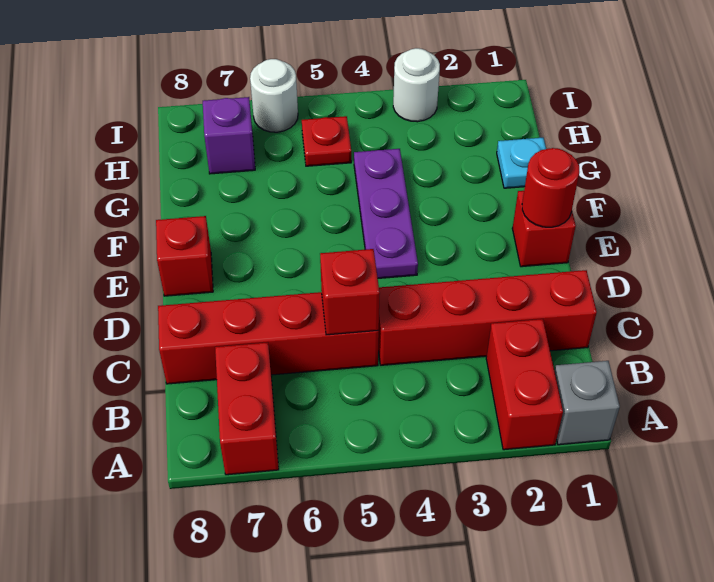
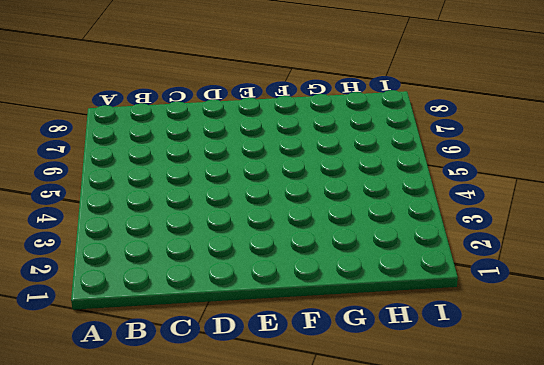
none -> grey 1x1 brick [554,361,620,445]
none -> red 1x2 brick [486,319,563,450]
none -> red 1x2 brick [215,342,279,475]

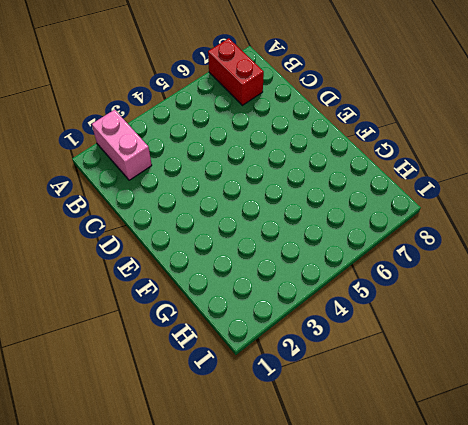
pink 1x2 brick [92,110,152,180] -> red 1x2 brick [486,319,563,450]
none -> grey 1x1 brick [554,361,620,445]
none -> red 1x4 brick [378,270,597,365]
none -> red 1x4 brick [158,292,379,384]

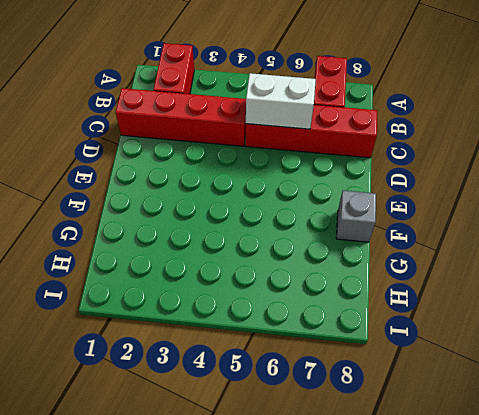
white 1x2 brick [246,73,316,129] -> red 1x1 brick [320,249,380,335]
grey 1x1 brick [336,190,376,242] -> grey 1x1 brick moved to [554,361,620,445]
none -> red 1x1 brick [512,191,576,267]
none -> purple 1x3 plate [354,149,418,278]
none -> red 1x1 brick [156,216,213,296]

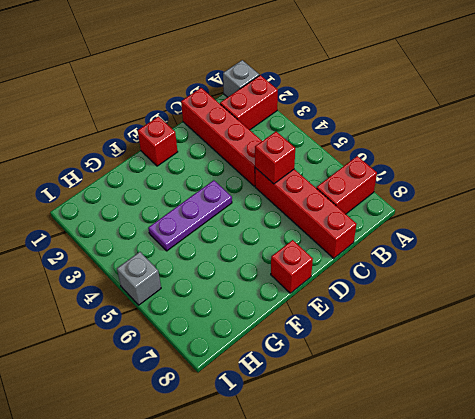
grey 1x1 brick [117,252,161,305] -> none
none -> cyan 1x1 plate [497,138,546,188]
none -> red 1x1 plate [302,116,351,166]
none -> purple 1x1 brick [203,97,255,174]

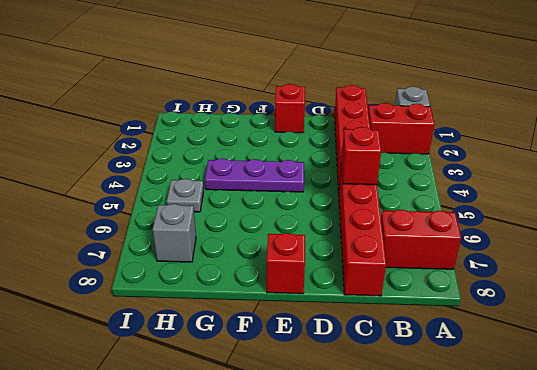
grey 1x1 plate [167,179,204,212] -> red 1x1 plate [302,116,351,166]
grey 1x1 brick [153,204,196,262] -> purple 1x1 brick [203,97,255,174]
none -> cyan 1x1 plate [497,138,546,188]
none -> white 1x1 round brick [393,48,440,122]
none -> white 1x1 round brick [250,59,298,132]

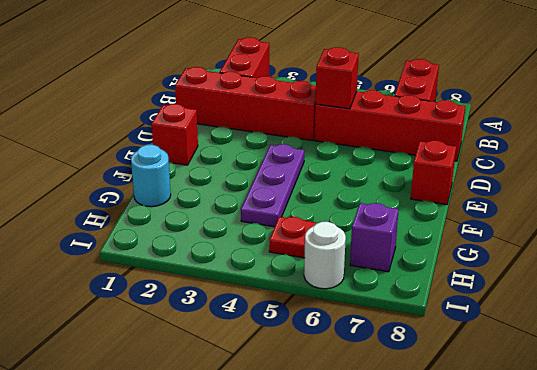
cyan 1x1 round brick [131,145,171,207] -> cyan 1x1 plate [497,138,546,188]
none -> grey 1x1 brick [554,361,620,445]
none -> white 1x1 round brick [393,48,440,122]
none -> red 1x1 round brick [522,148,579,227]

